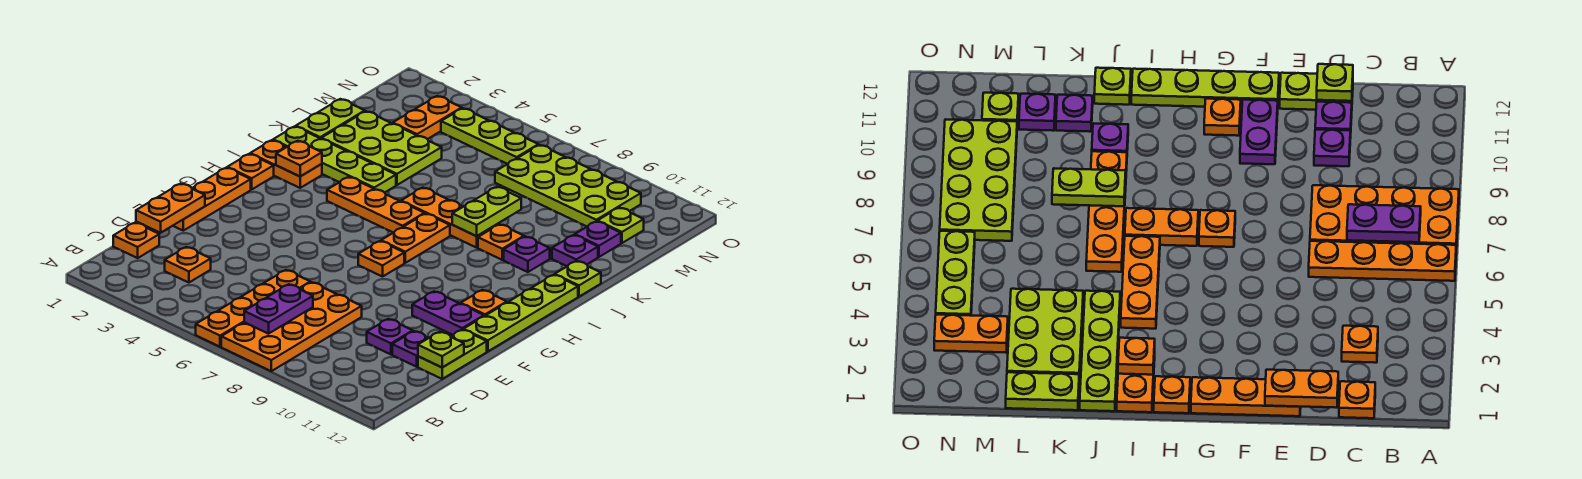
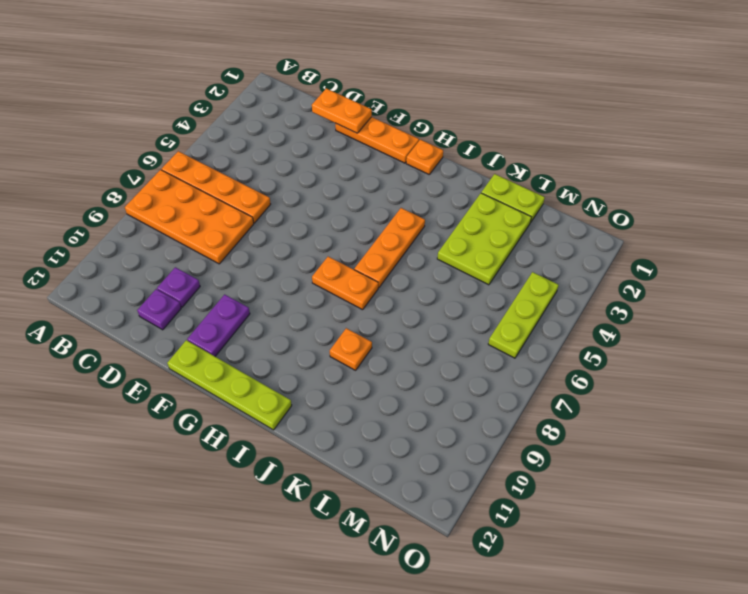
none -> orange 1x1 plate [113,223,159,258]
none -> orange 1x1 plate [165,247,211,283]
none -> lime 1x2 plate [418,330,487,379]
none -> orange 1x1 plate [358,241,404,277]

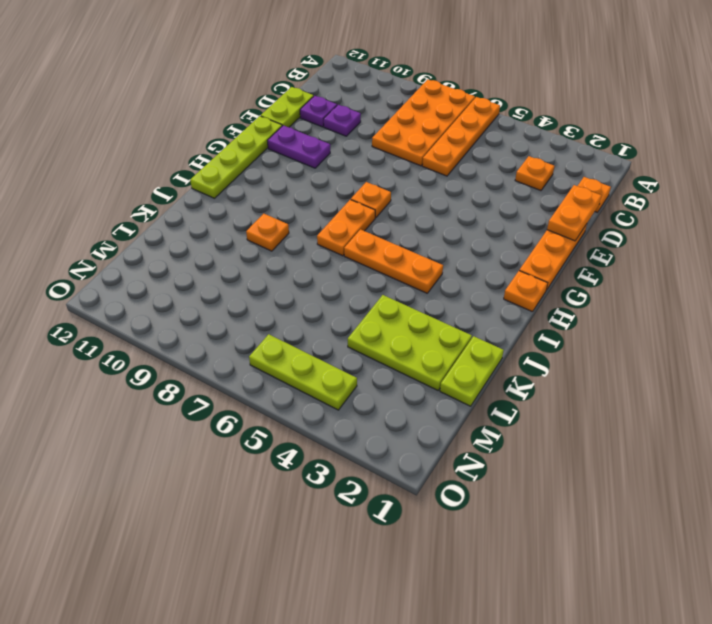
none -> orange 1x1 plate [461,290,507,316]
none -> orange 1x2 plate [250,140,322,188]
none -> lime 1x4 plate [273,126,396,193]
none -> orange 1x3 plate [401,188,498,248]

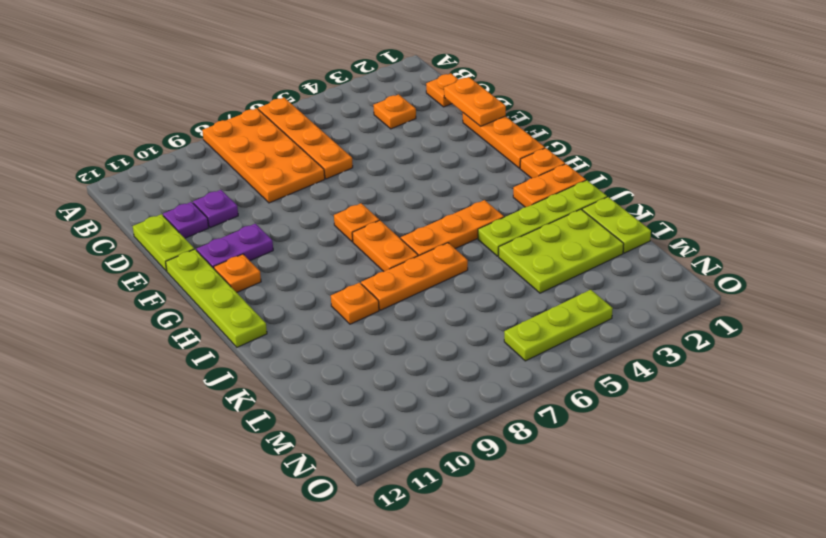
none -> purple 1x1 plate [504,236,550,272]
none -> lime 1x1 plate [555,261,601,297]
none -> purple 1x1 plate [552,235,598,266]
none -> purple 1x1 plate [575,221,621,257]

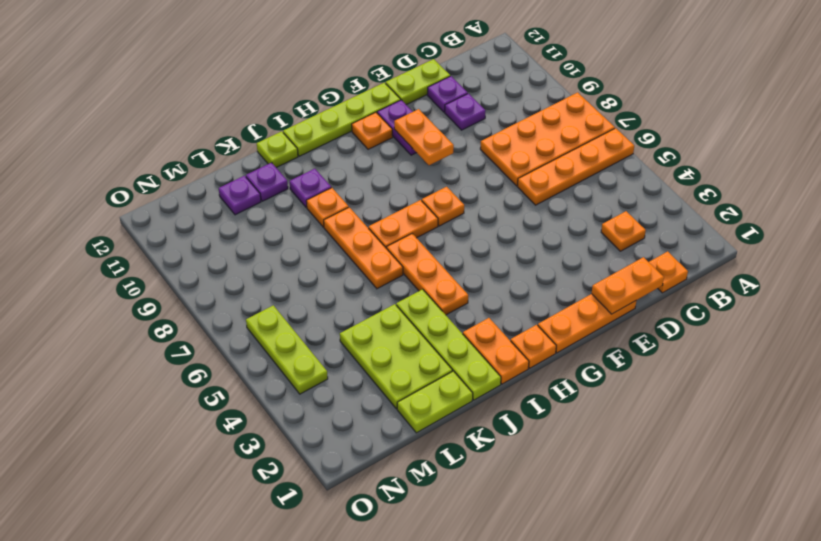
orange 1x2 plate [394,109,454,165] -> orange 1x2 plate turned to [393,96,462,139]
none -> lime 2x4 plate [495,145,641,227]
none -> lime 1x1 plate [598,207,644,243]
none -> purple 1x2 plate [244,284,313,334]
none -> lime 1x1 plate [418,332,464,367]

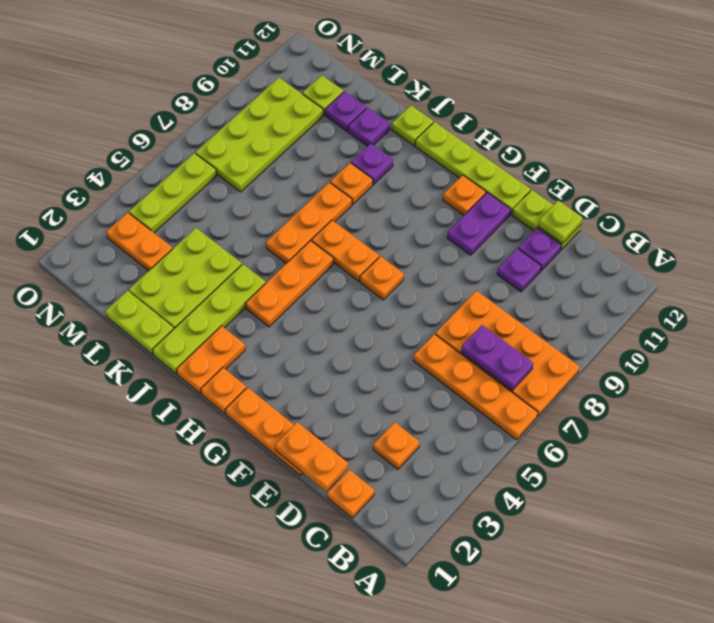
none -> orange 1x1 plate [276,141,322,176]
none -> lime 1x2 plate [452,187,521,236]

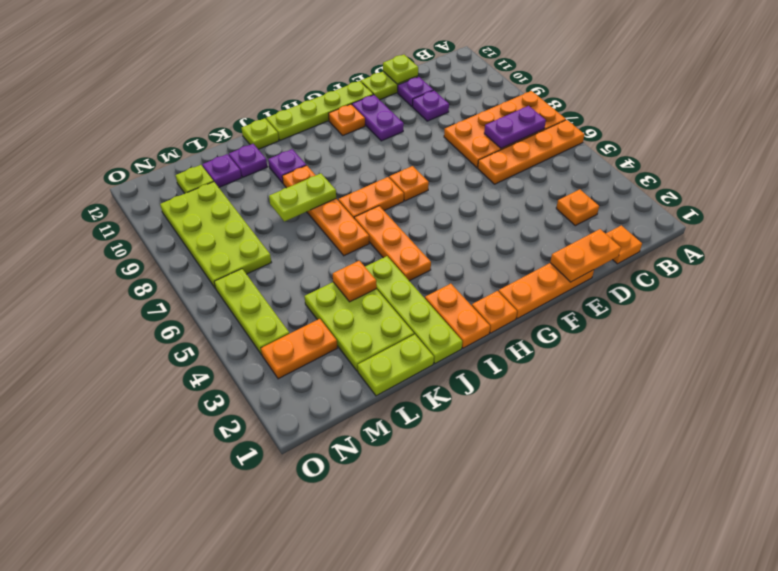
orange 1x1 plate [333,261,377,302] -> orange 1x1 plate moved to [276,141,322,176]

